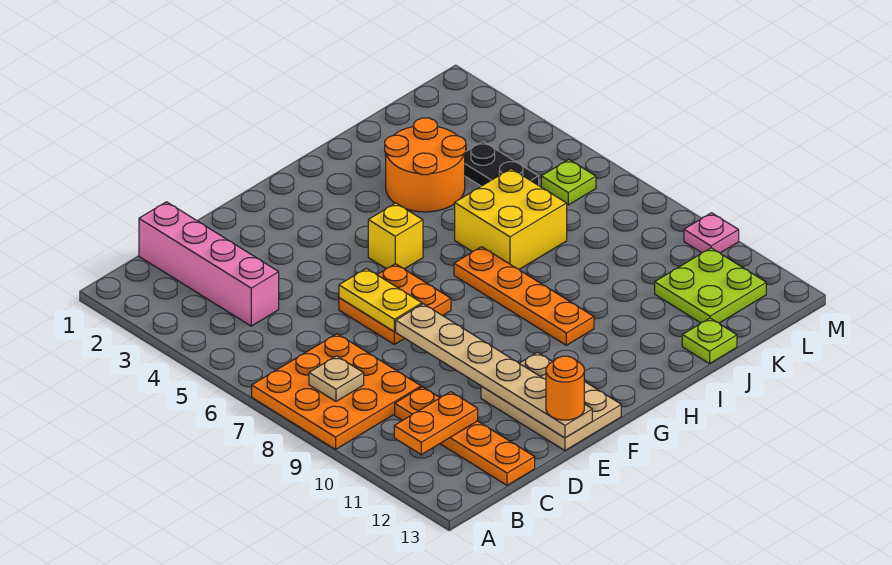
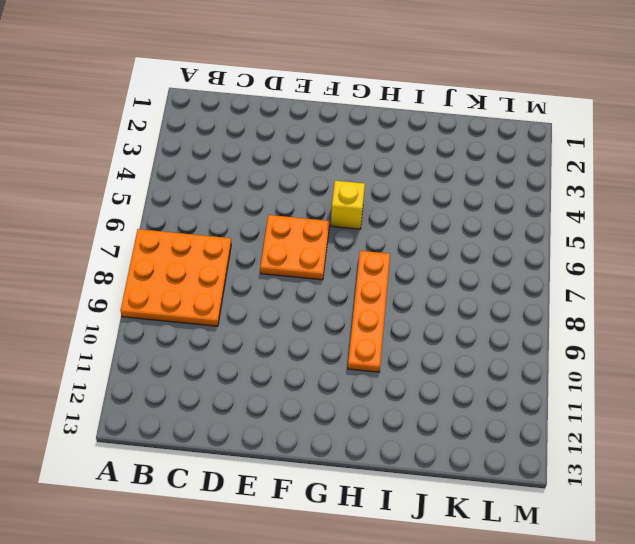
none -> pink 1x4 brick [139,202,279,326]
none -> orange 1x4 plate [395,387,535,485]
none -> tan 2x3 plate [481,352,621,451]

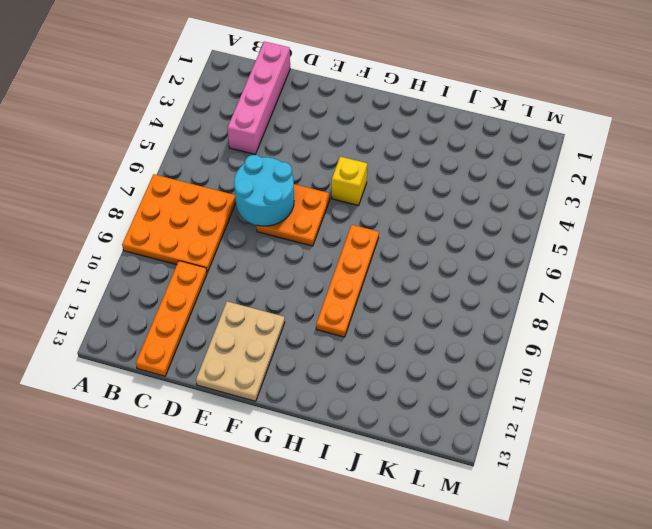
cyan 2x2 round brick [234,155,294,226] -> yellow 1x2 plate [339,268,422,332]
none -> orange 2x2 round brick [385,118,466,212]
none -> yellow 2x2 brick [455,169,567,269]
none -> lime 1x1 plate [682,318,737,364]

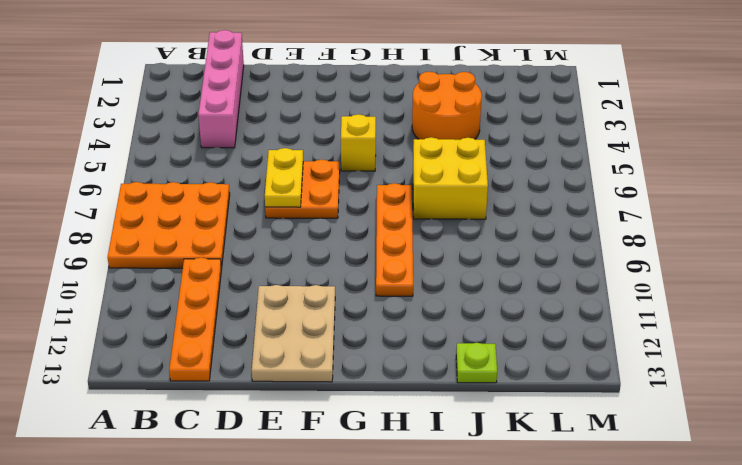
none -> black 1x2 plate [464,142,539,186]
none -> lime 2x2 plate [655,248,766,323]
none -> lime 1x1 plate [541,160,596,205]

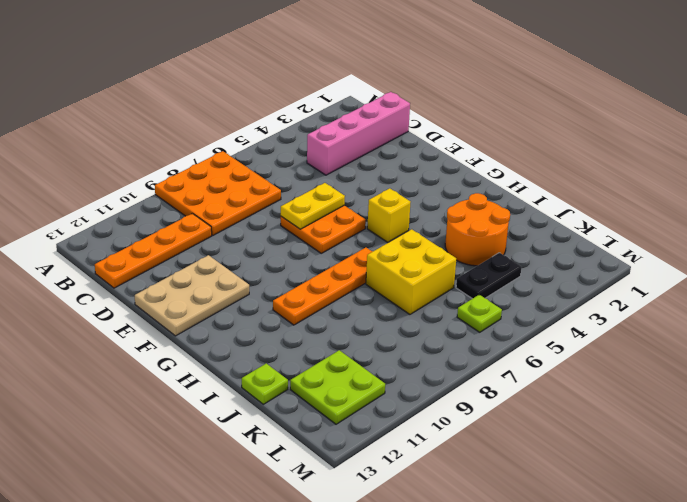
none -> pink 1x1 plate [684,213,739,253]
none -> tan 1x1 plate [309,356,364,401]
none -> orange 1x2 plate [394,392,478,455]

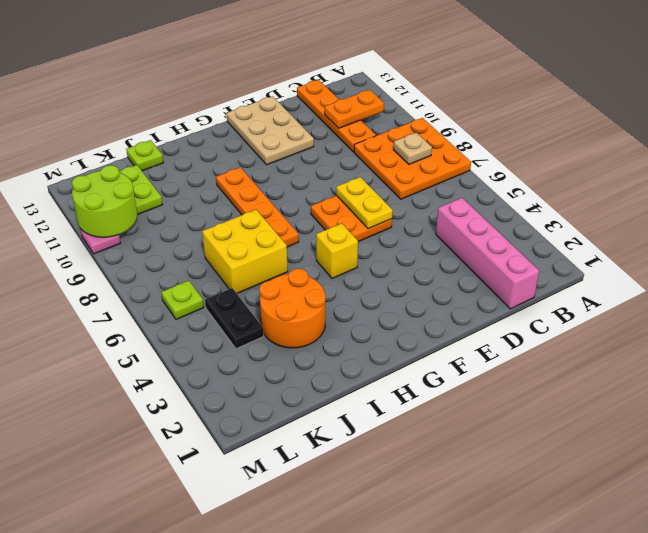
lime 2x2 round brick [72,165,137,237] -> none
none -> tan 1x6 plate [396,304,592,438]
none -> orange 1x1 round brick [546,356,584,420]

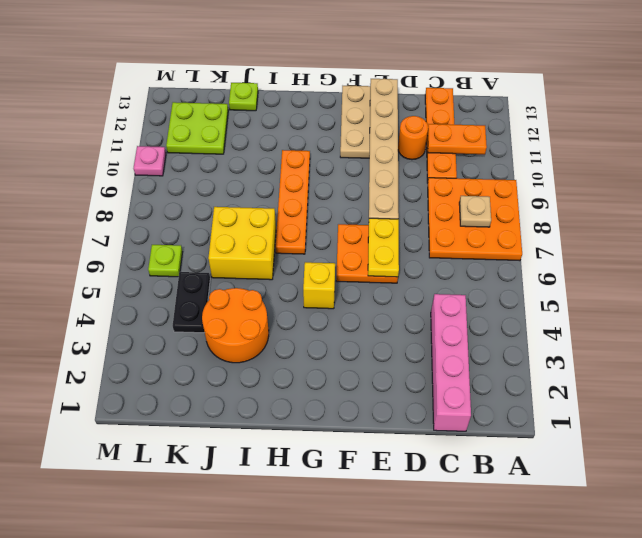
orange 1x1 round brick [398,116,428,160] -> orange 1x1 round brick moved to [546,356,584,420]

